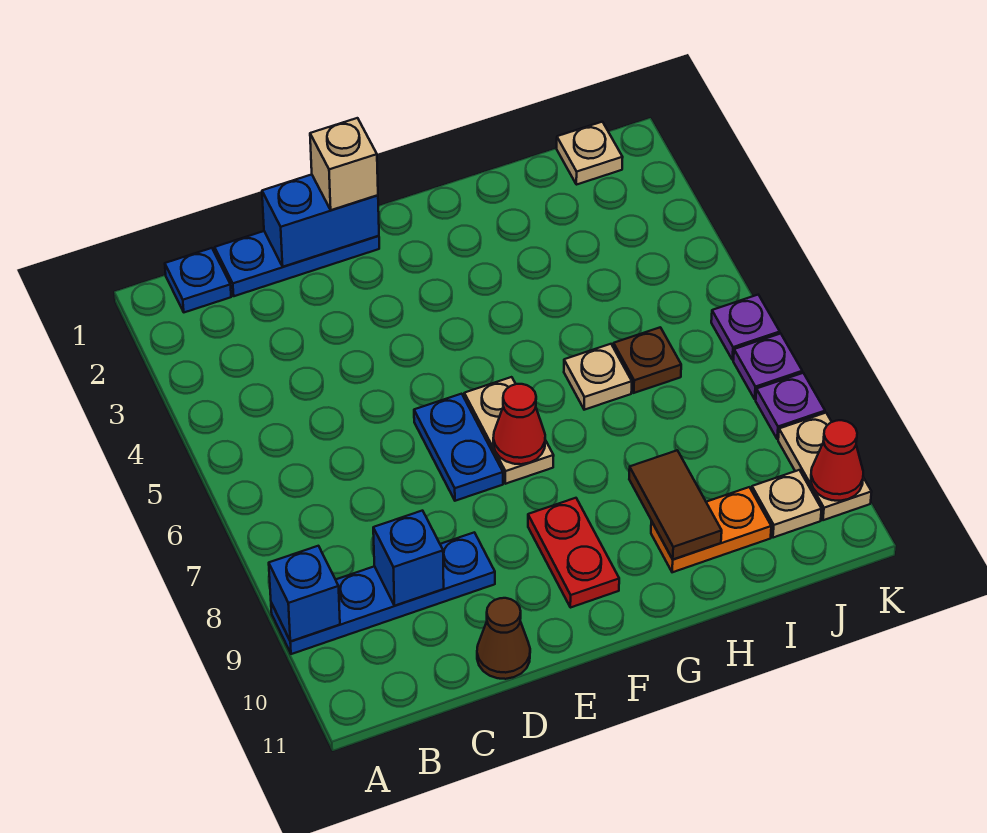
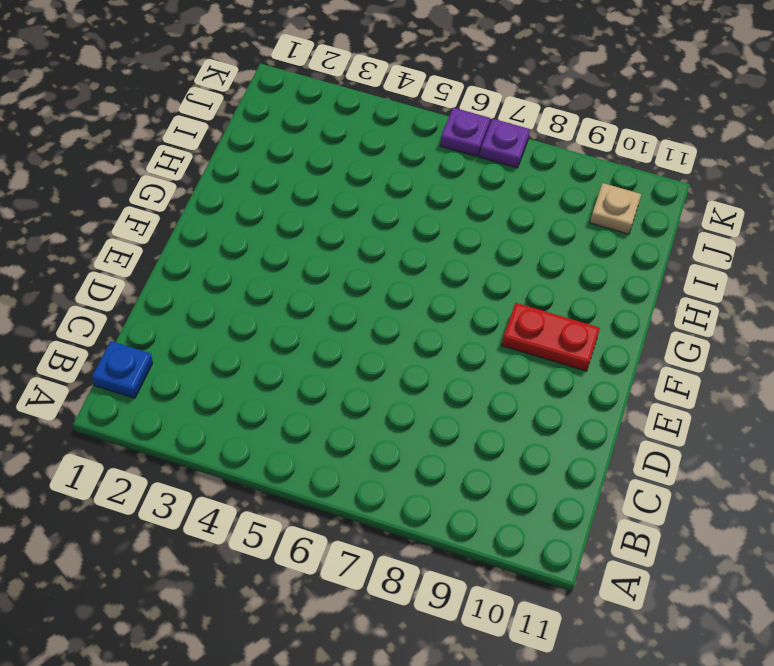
none -> blue 1x4 plate [271,532,495,654]
none -> blue 1x3 plate [215,231,379,296]
none -> brown 1x1 cone [477,598,530,679]

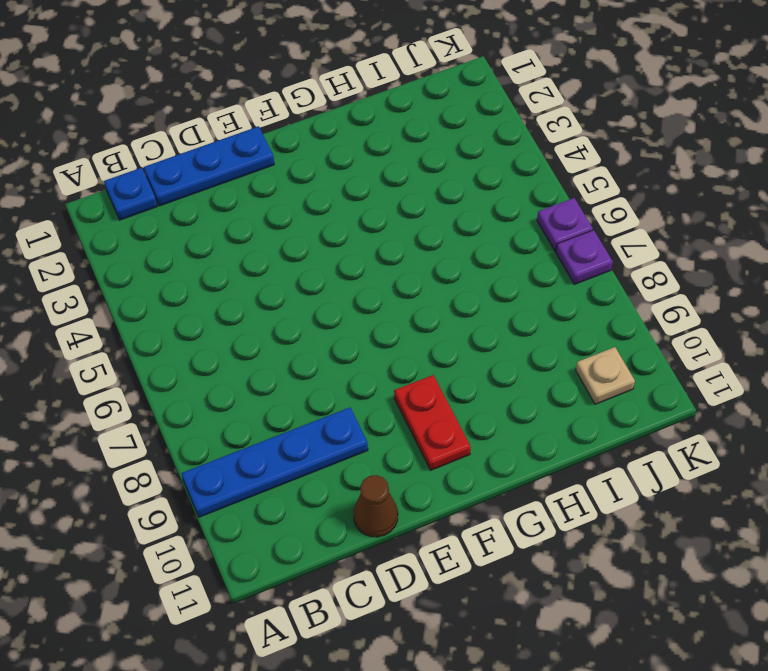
none -> blue 1x2 plate [414,394,503,501]
none -> tan 1x2 plate [464,377,554,484]
none -> tan 1x1 plate [564,344,632,410]

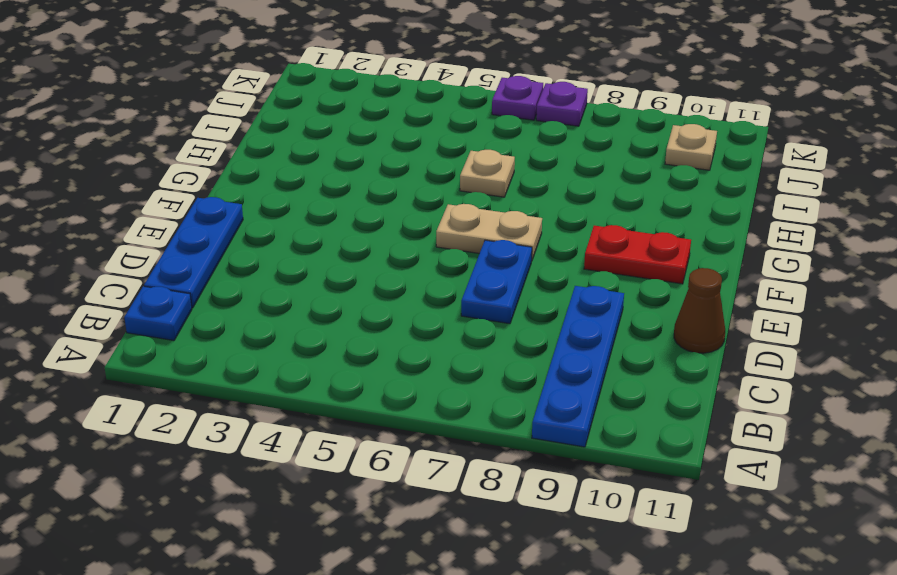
blue 1x2 plate [461,240,532,324] -> blue 1x2 plate turned to [414,394,503,501]
none -> orange 1x2 plate [651,487,771,572]
none -> brown 1x1 plate [613,327,681,393]
none -> tan 1x1 plate [557,122,623,185]

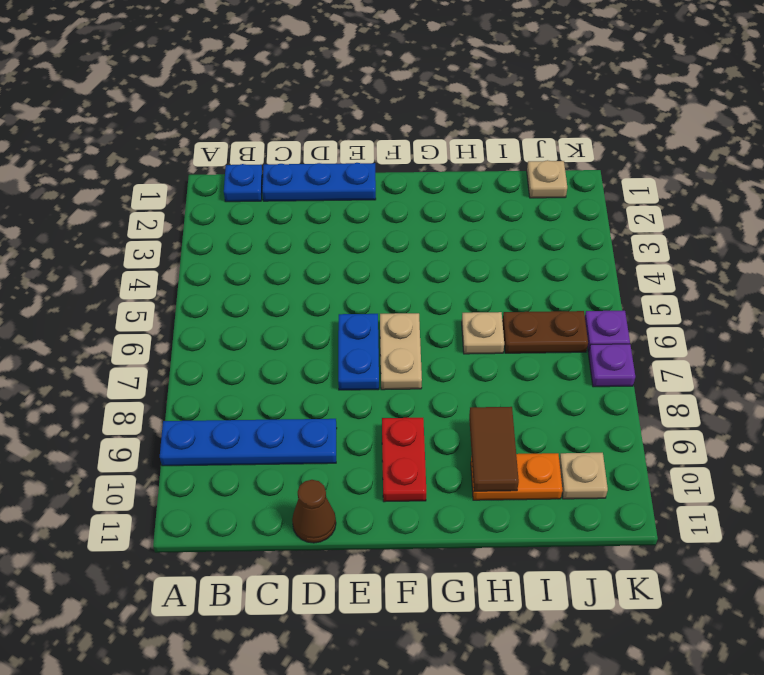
brown 1x2 plate [502,311,588,353] -> brown 1x1 plate [613,327,681,393]
none -> purple 1x1 plate [756,373,825,439]
none -> tan 1x2 plate [778,413,871,520]
none -> blue 1x1 brick [269,546,340,641]

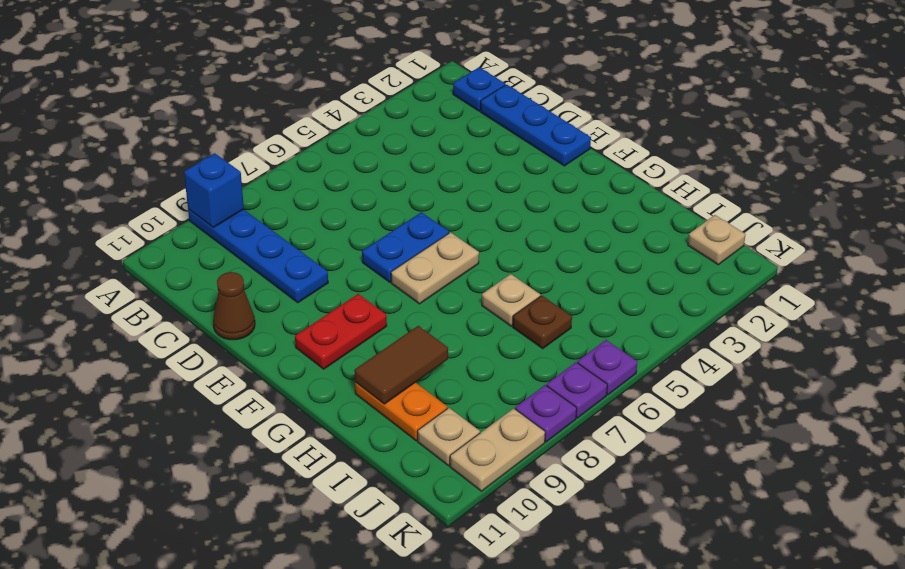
none -> blue 1x1 brick [373,511,444,606]
none -> blue 1x2 brick [262,175,379,267]
none -> red 1x1 cone [493,384,545,464]

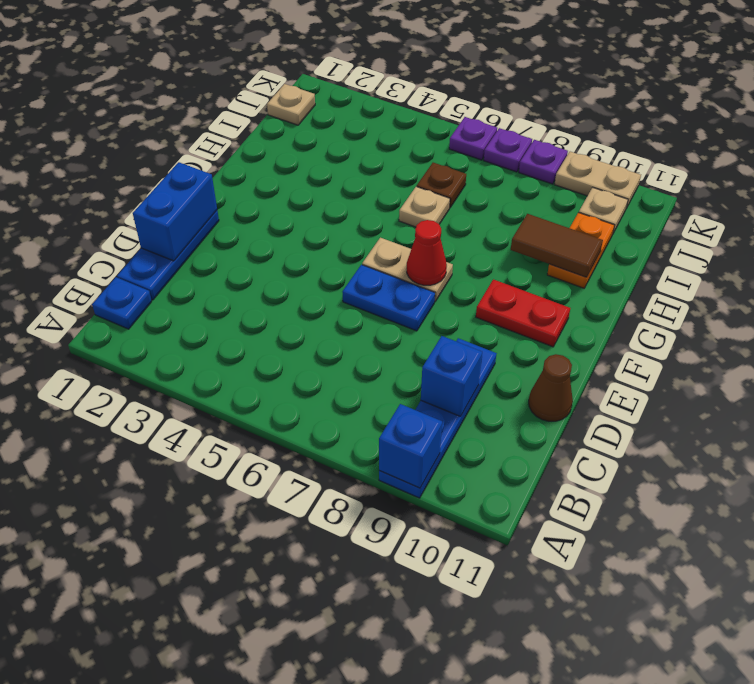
none -> red 1x1 cone [811,420,863,501]
none -> tan 1x1 brick [310,118,378,210]

